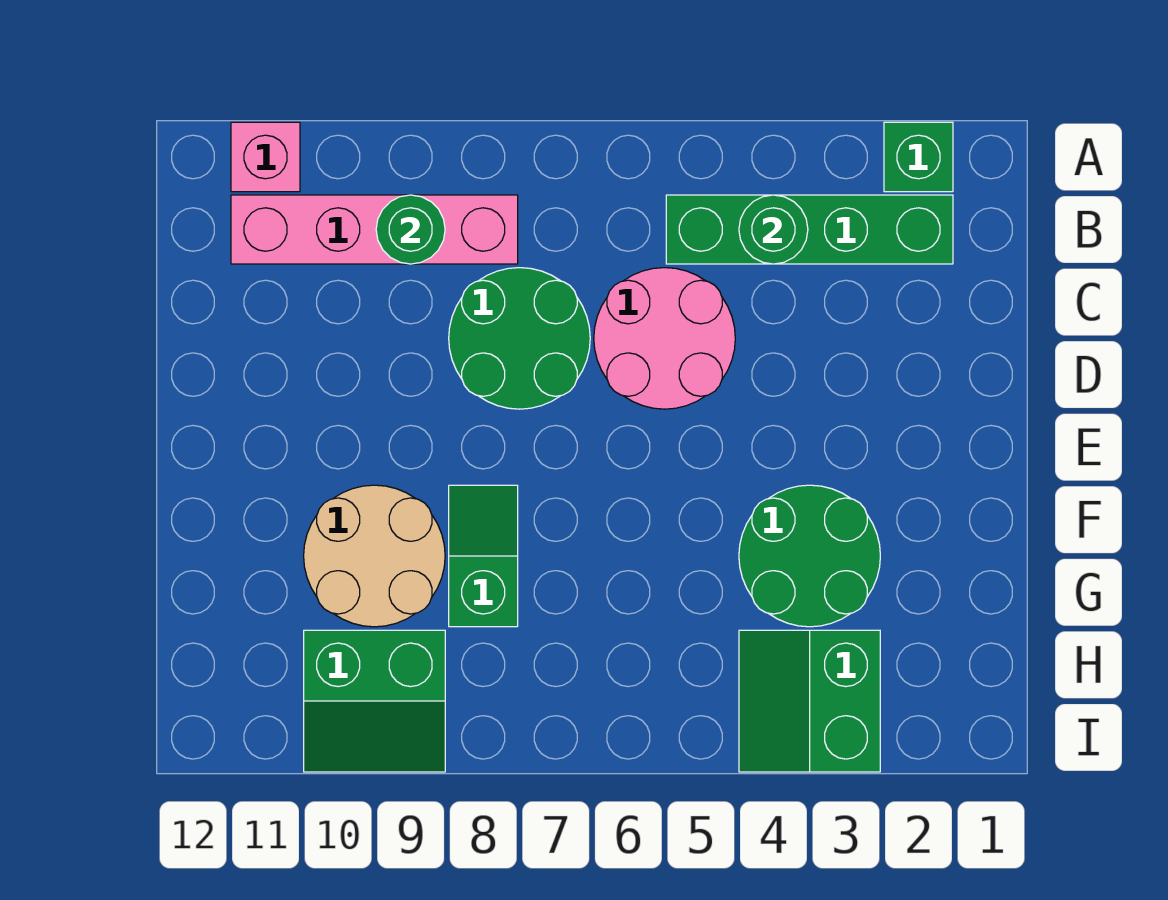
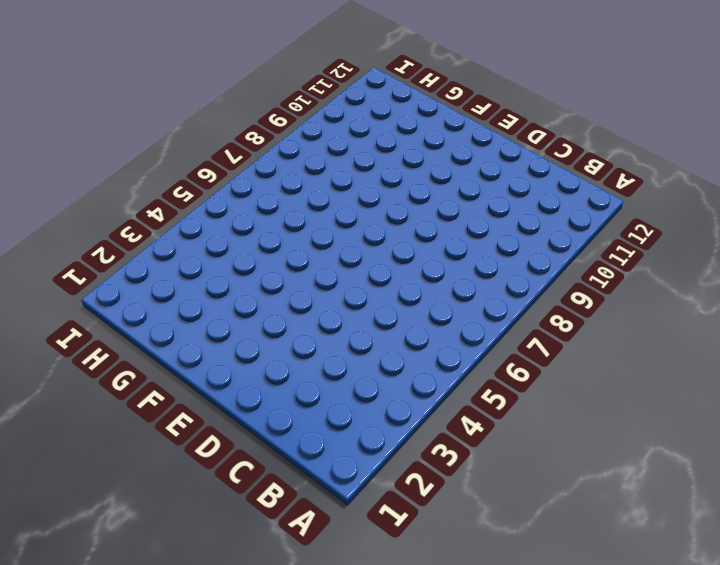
none -> green 1x1 brick [884,122,953,192]
none -> pink 1x1 brick [231,122,300,192]
none -> green 1x4 brick [666,195,953,264]

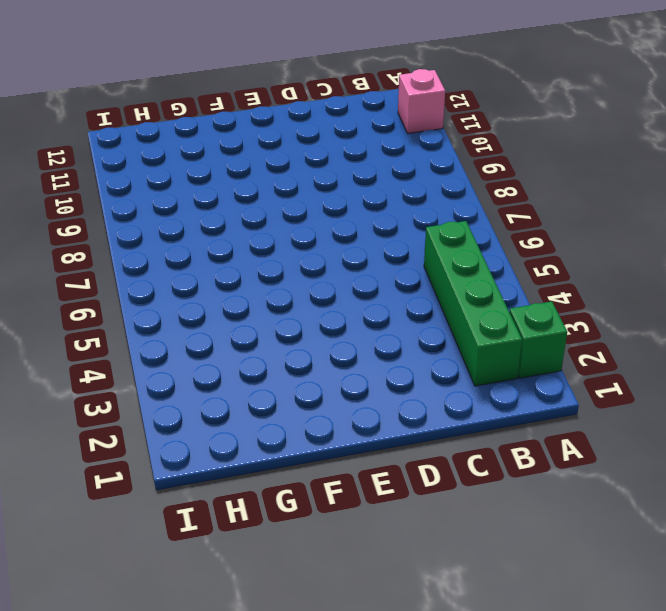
none -> pink 1x4 brick [231,195,518,264]
none -> pink 2x2 round brick [594,268,735,409]
none -> green 2x2 round brick [449,268,590,409]

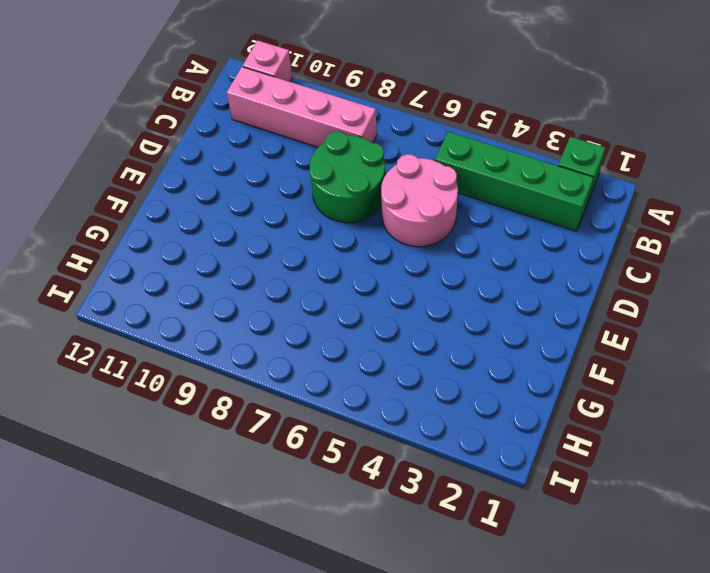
none -> green 2x2 round brick [739,485,880,627]
none -> green 1x2 slope [449,485,518,627]
none -> tan 2x2 round brick [304,485,445,627]

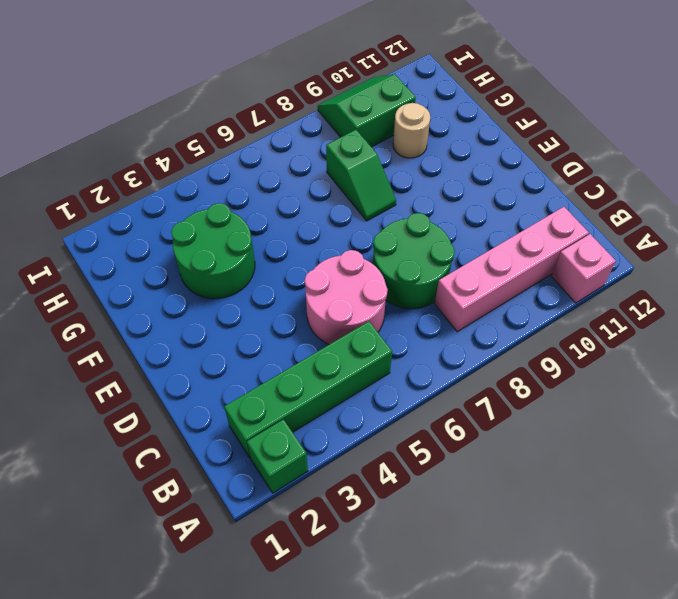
tan 1x1 round brick [393,103,430,158] -> tan 2x2 round brick [304,485,445,627]
none -> green 2x2 slope [739,630,880,772]
none -> green 1x1 round brick [739,195,808,264]
none -> green 1x1 round brick [376,195,445,264]

